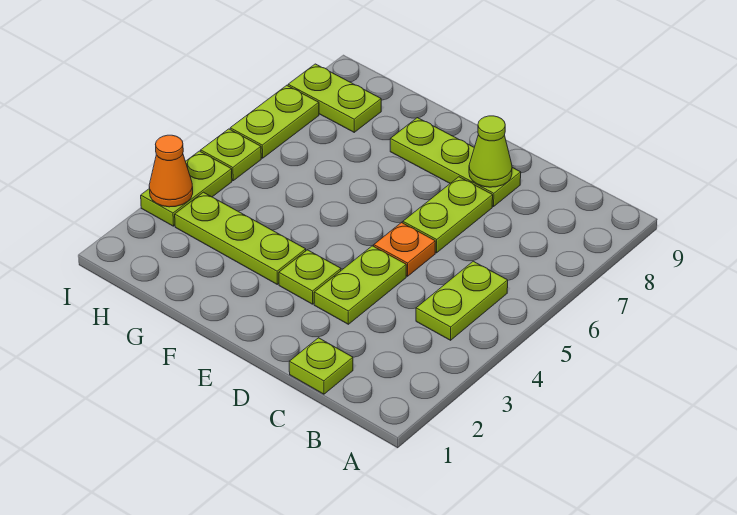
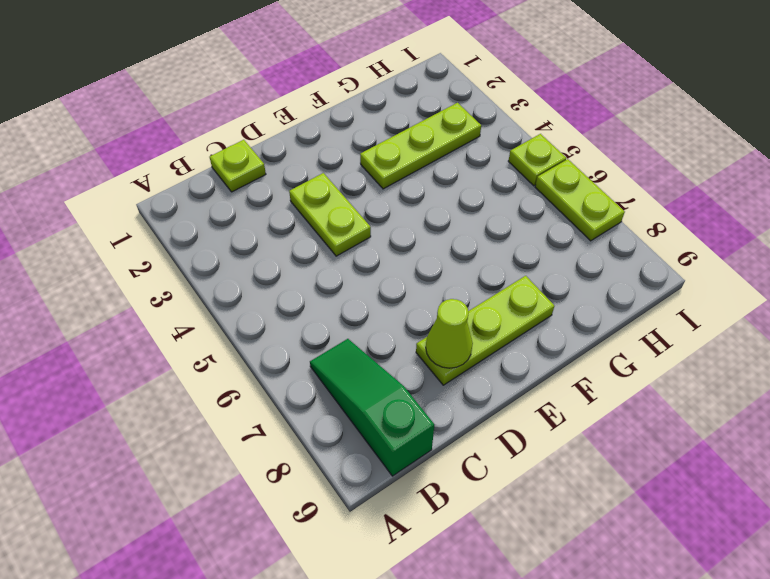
green 1x3 slope [310,339,434,476] -> none
none -> lime 1x2 plate [416,261,508,340]
none -> orange 1x1 plate [374,222,435,276]
none -> lime 1x2 plate [403,177,493,253]

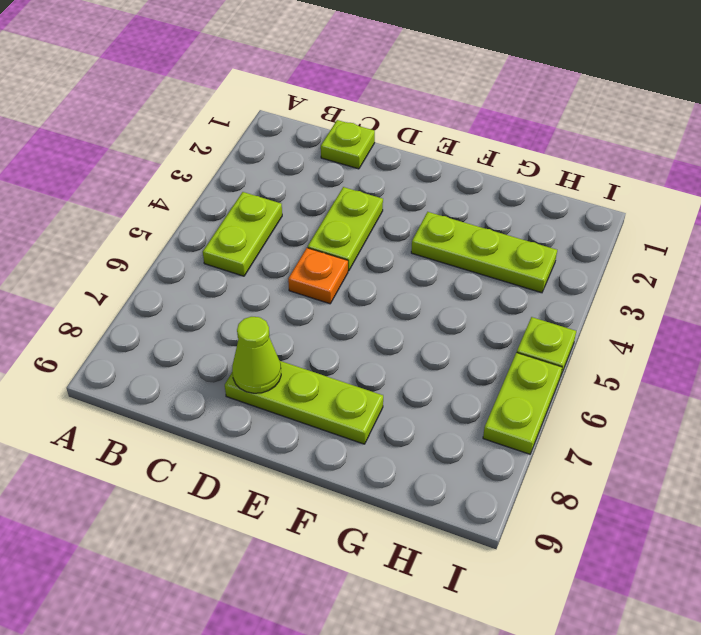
none -> lime 1x2 plate [403,177,493,253]
none -> lime 1x1 plate [279,250,341,304]
none -> lime 1x2 plate [288,64,381,132]

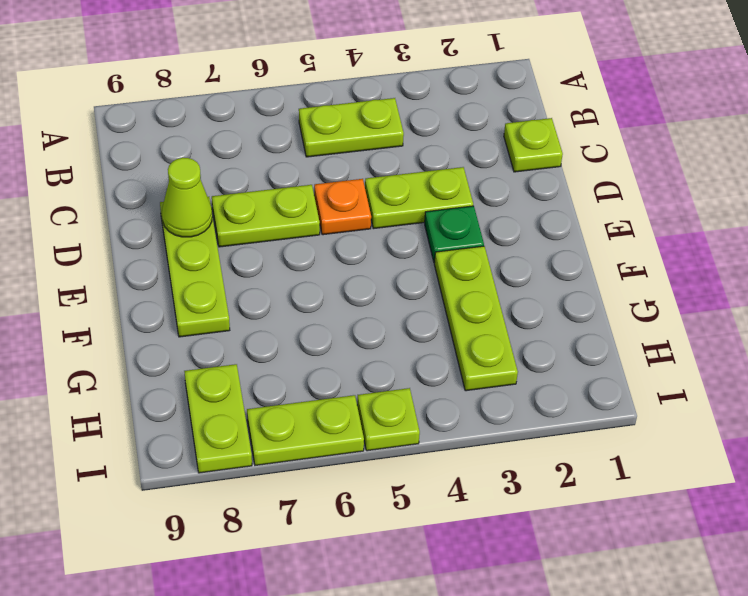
green 1x1 plate [425,206,484,263] -> lime 1x1 plate [279,250,341,304]
none -> lime 1x2 plate [141,151,232,226]
none -> orange 1x1 cone [149,135,193,207]

